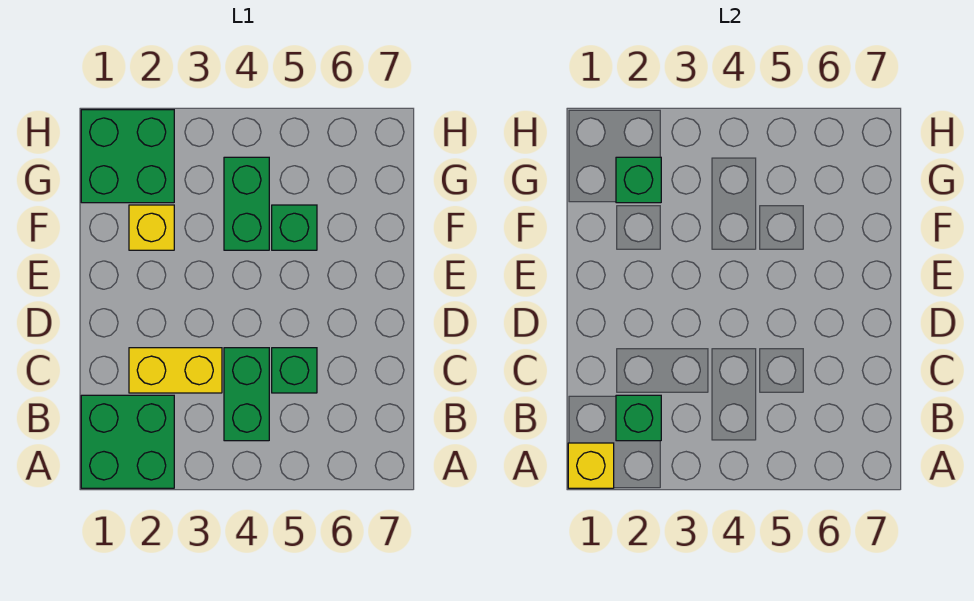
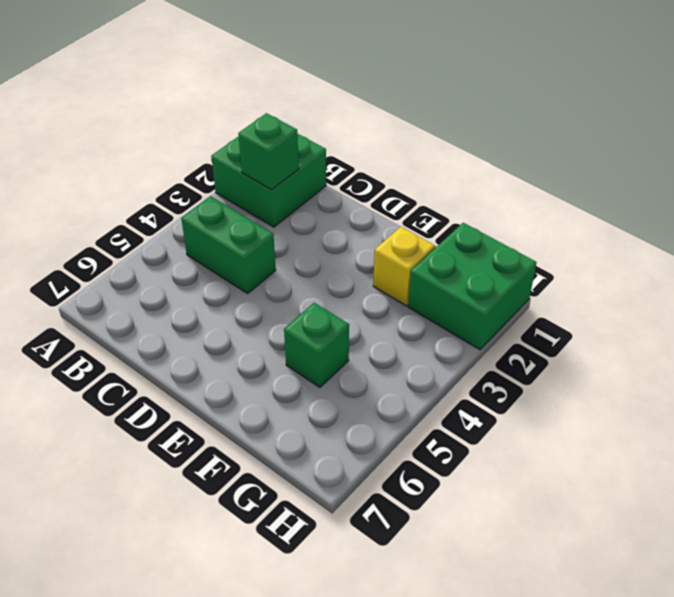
none -> yellow 1x2 brick [129,348,222,393]
none -> green 1x1 brick [272,348,317,393]

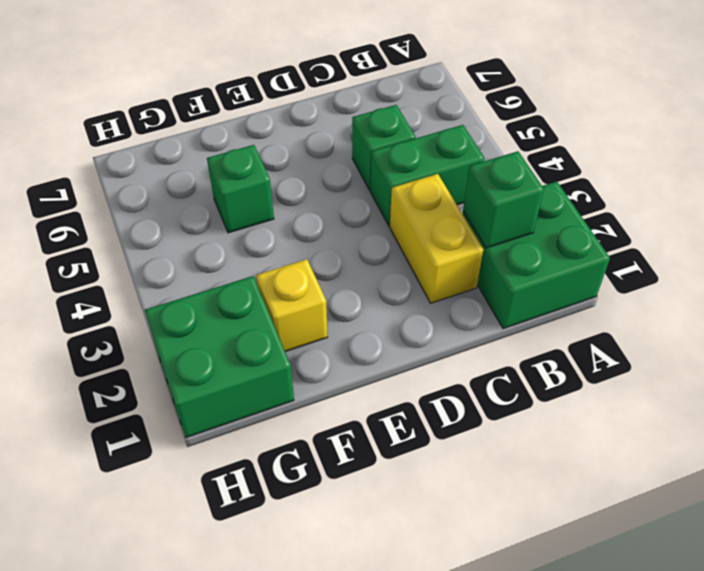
none -> green 1x2 brick [224,157,269,250]
none -> yellow 1x1 brick [568,443,614,488]

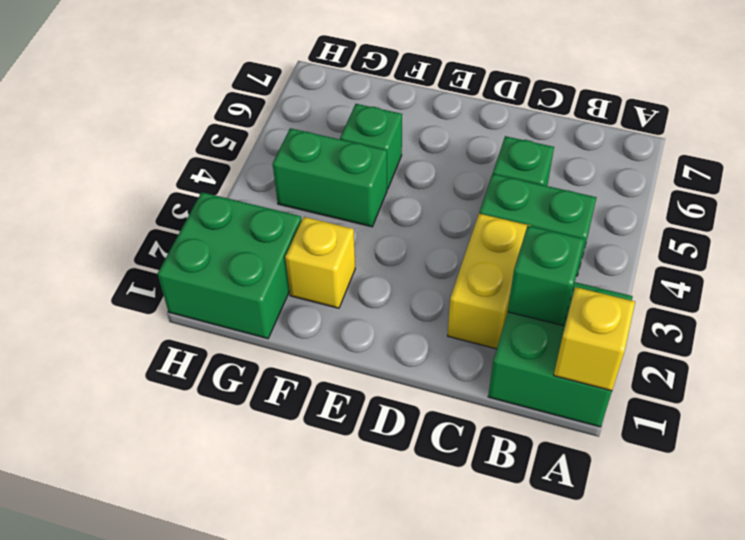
none -> green 1x1 brick [616,157,661,203]

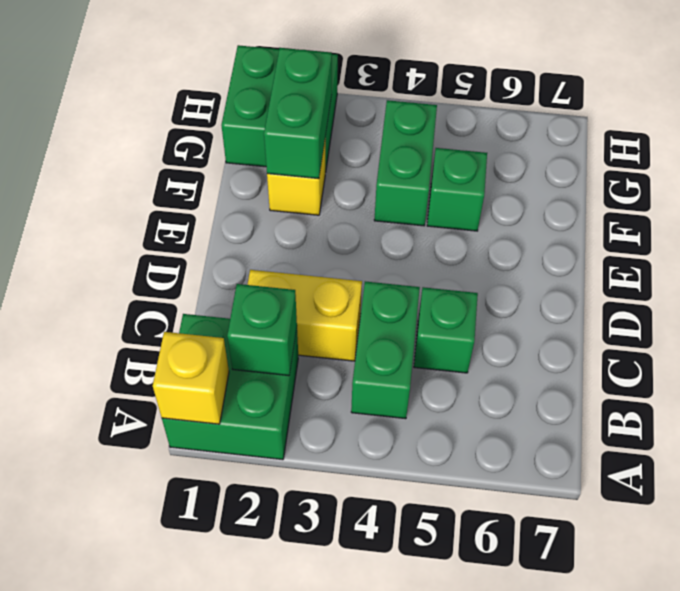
green 1x2 brick [264,48,332,179] -> green 1x1 brick [616,157,661,203]

